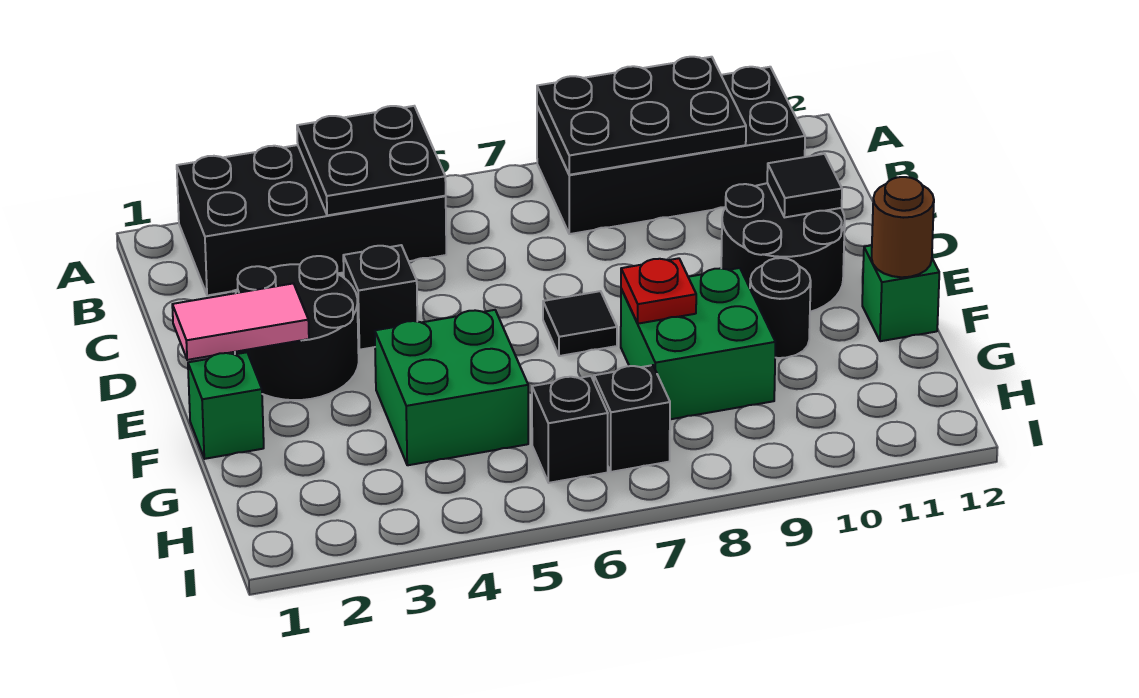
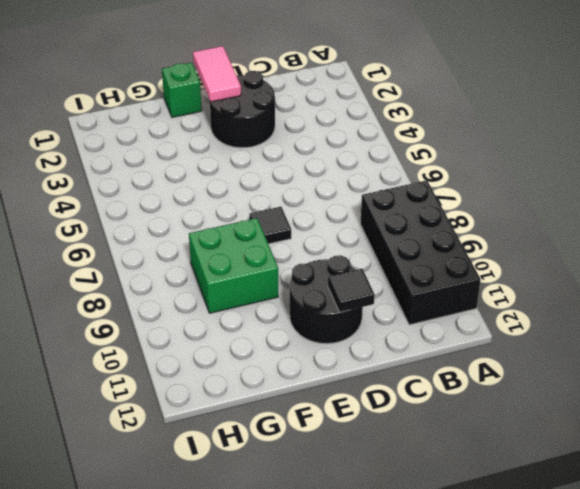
none -> black 2x4 brick [177,145,446,296]
none -> black 1x1 brick [343,245,417,350]
none -> green 2x2 brick [375,310,528,465]

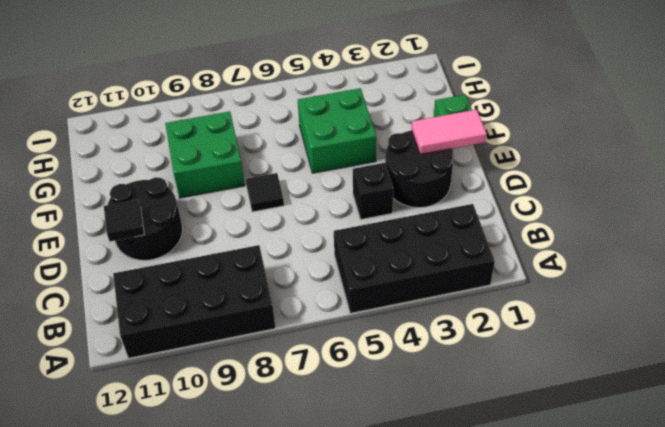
none -> black 1x1 round brick [750,258,811,358]
none -> green 1x1 brick [862,245,939,341]
none -> black 1x1 brick [532,376,608,483]

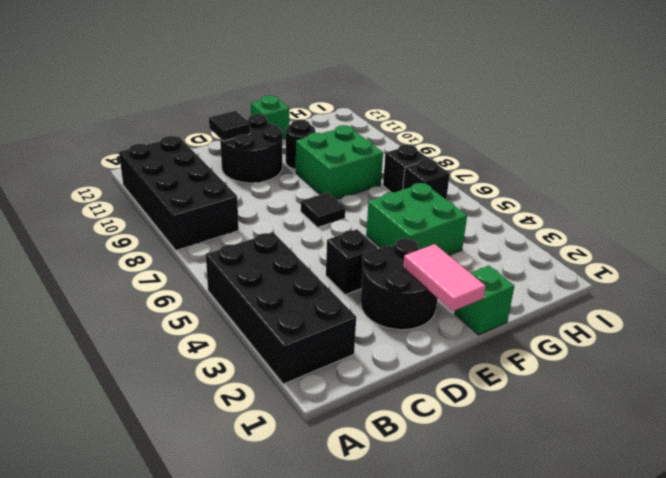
none -> black 2x2 plate [297,106,446,215]
none -> black 2x3 plate [537,57,746,175]
none -> red 1x1 plate [621,258,696,324]

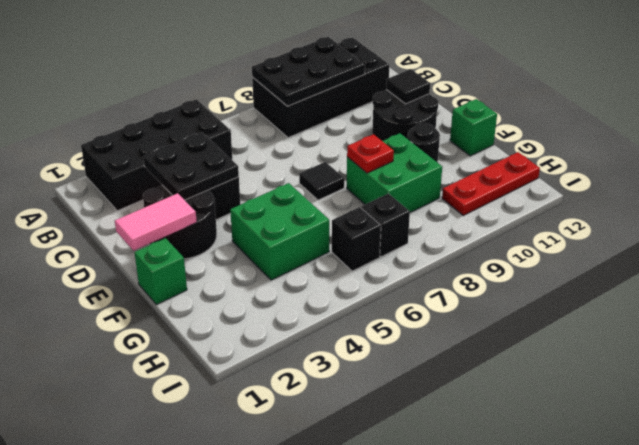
black 2x2 plate [143,132,239,200] -> black 2x2 plate moved to [297,106,446,215]
red 1x3 plate [442,152,540,215] -> none
none -> brown 1x1 round brick [872,177,934,277]

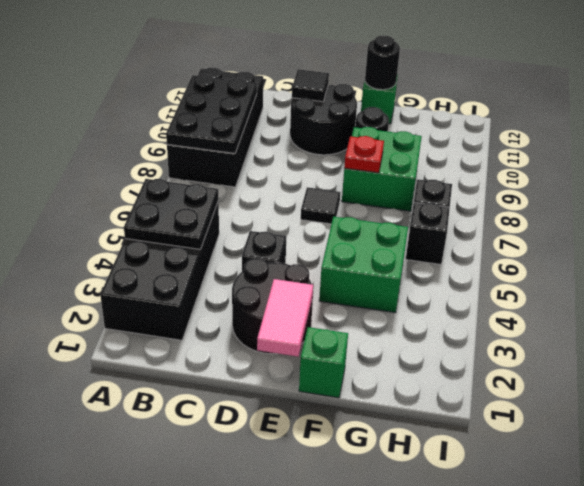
black 1x1 round brick [365,36,400,90] -> brown 1x1 round brick [872,177,934,277]

